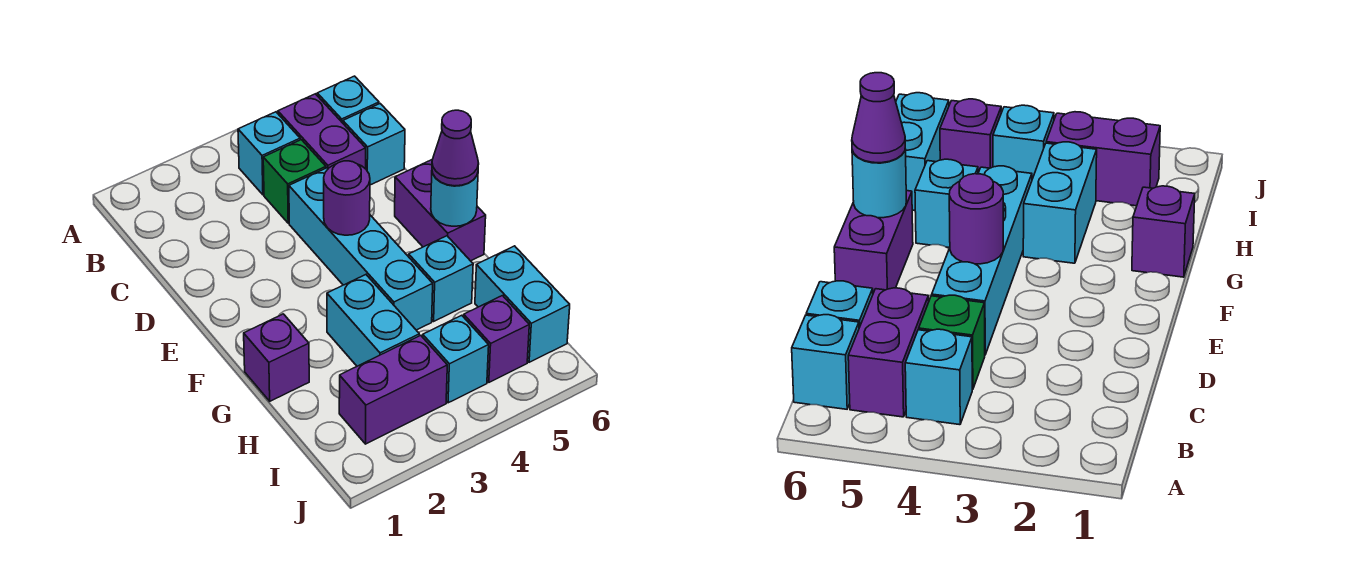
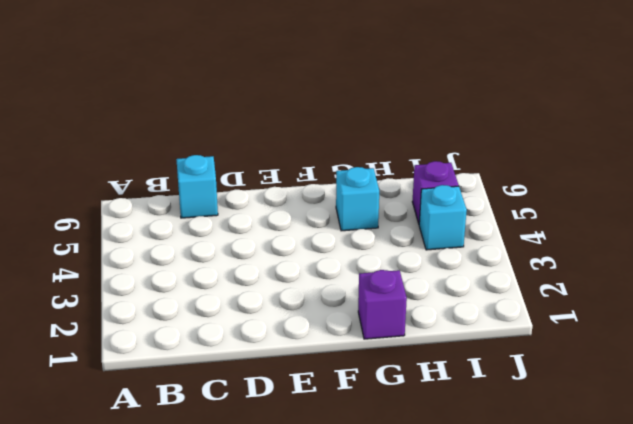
none -> cyan 1x1 brick [238,112,300,195]
none -> purple 1x2 brick [278,94,366,169]
none -> cyan 1x1 brick [317,76,379,123]

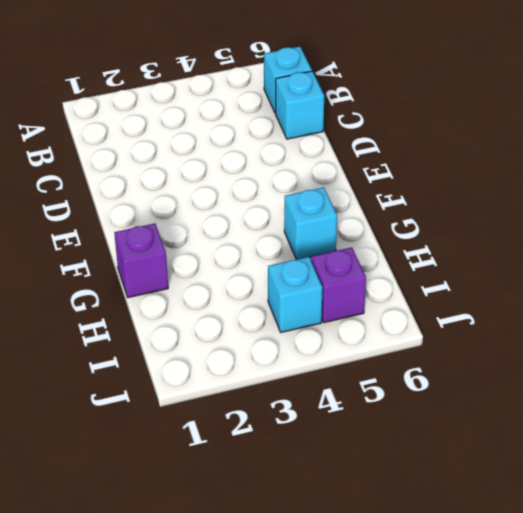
none -> cyan 1x1 brick [238,112,300,195]
none -> purple 1x2 brick [278,94,366,169]
none -> green 1x1 brick [263,140,326,223]

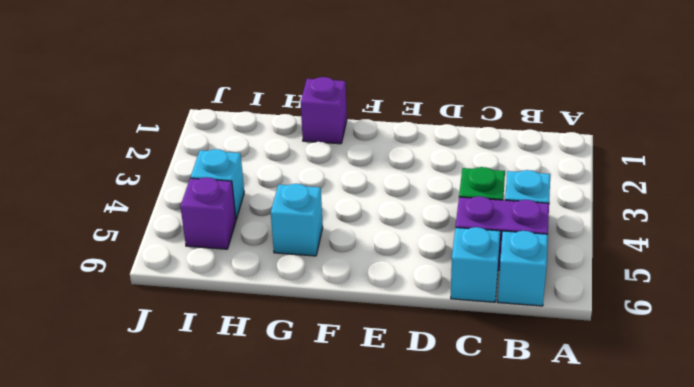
none -> cyan 1x4 brick [289,168,433,330]
none -> purple 1x2 brick [395,159,486,261]
none -> cyan 1x2 brick [327,275,419,366]

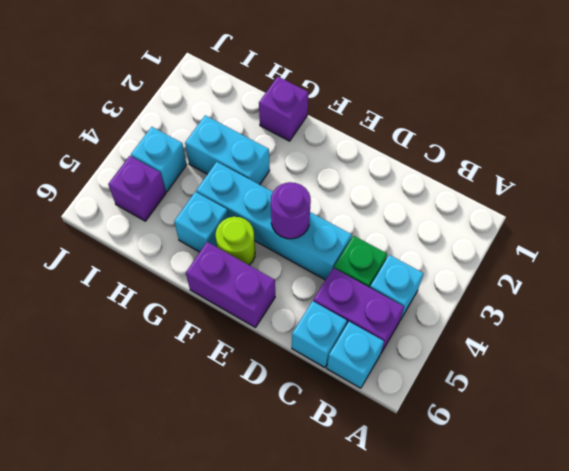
lime 1x1 round brick [216,217,255,265] -> none
none -> cyan 1x2 brick [475,246,570,362]
none -> purple 1x2 brick [339,335,447,444]
none -> cyan 1x1 round brick [431,172,478,226]

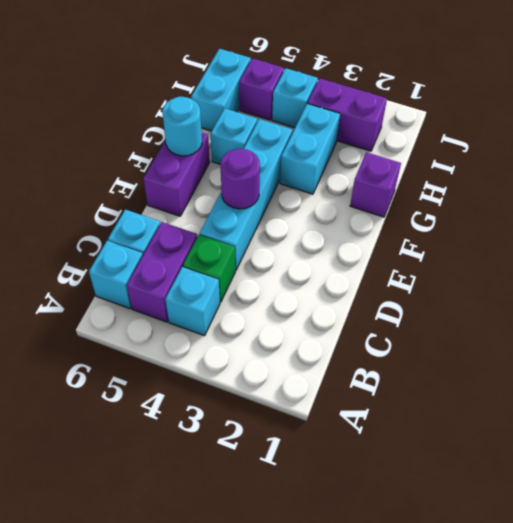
none -> purple 1x1 cone [432,110,479,186]

